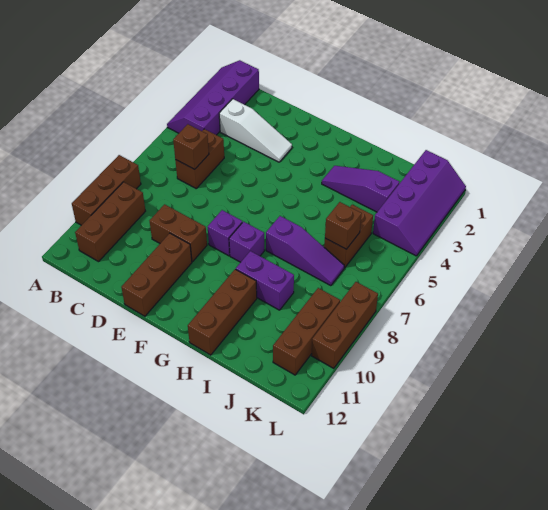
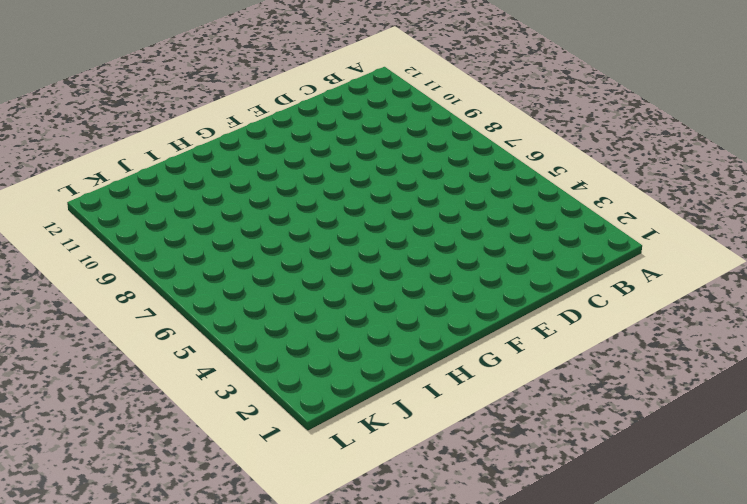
none -> purple 2x4 slope [167,60,259,135]
none -> brown 1x3 brick [72,155,141,225]
none -> brown 1x3 brick [75,182,145,262]

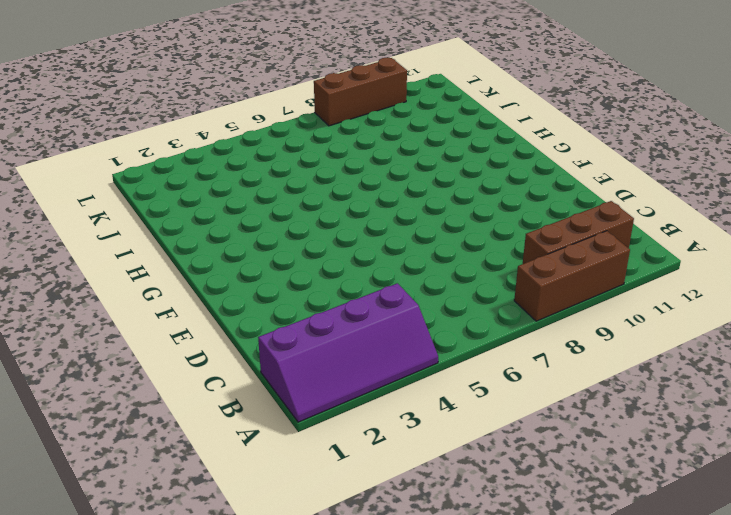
none -> white 1x3 slope [219,99,292,162]
none -> brown 1x2 brick [175,129,224,188]
none -> brown 1x2 brick [150,204,207,262]

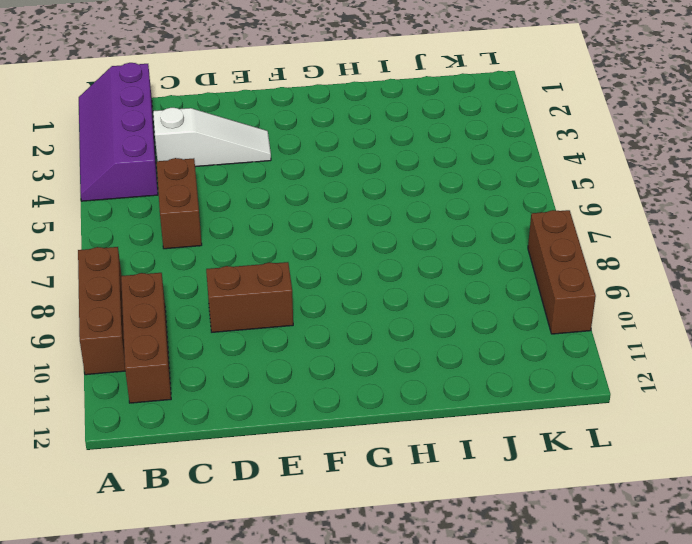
none -> brown 1x3 brick [121,233,192,316]
none -> purple 1x1 brick [208,210,242,256]
none -> purple 1x1 brick [229,222,264,262]

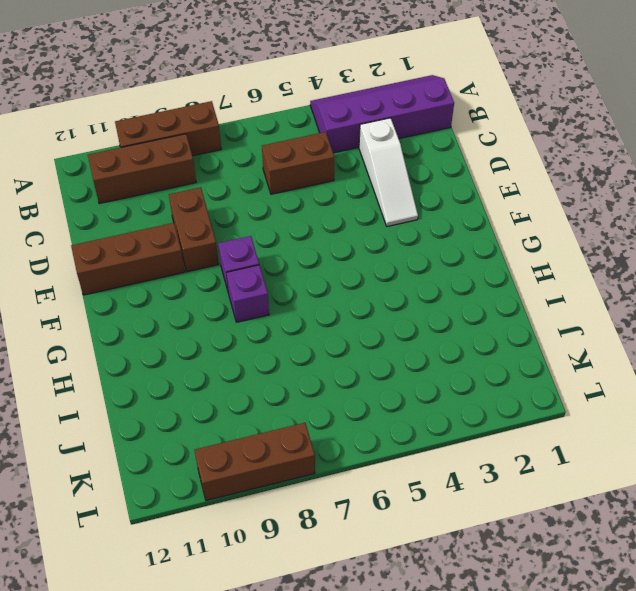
none -> purple 1x3 slope [322,166,399,212]
none -> purple 1x3 slope [266,216,344,286]
none -> purple 1x2 brick [236,251,294,310]

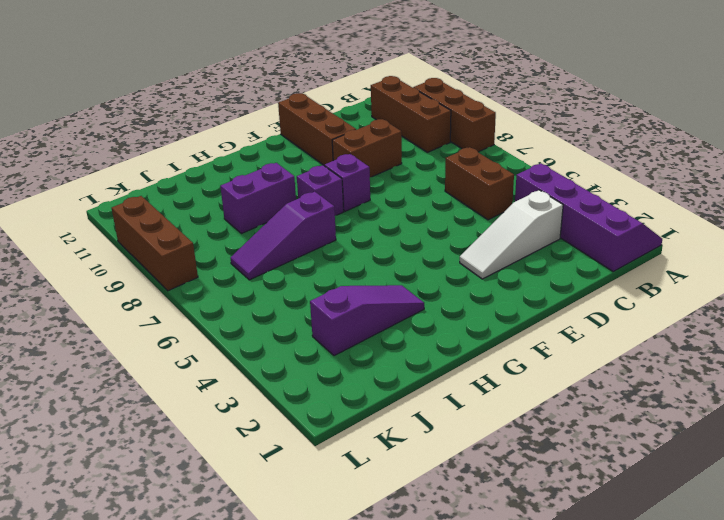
none -> brown 1x3 brick [188,269,257,355]
none -> brown 1x2 brick [324,205,373,268]
none -> purple 2x4 slope [373,150,466,256]

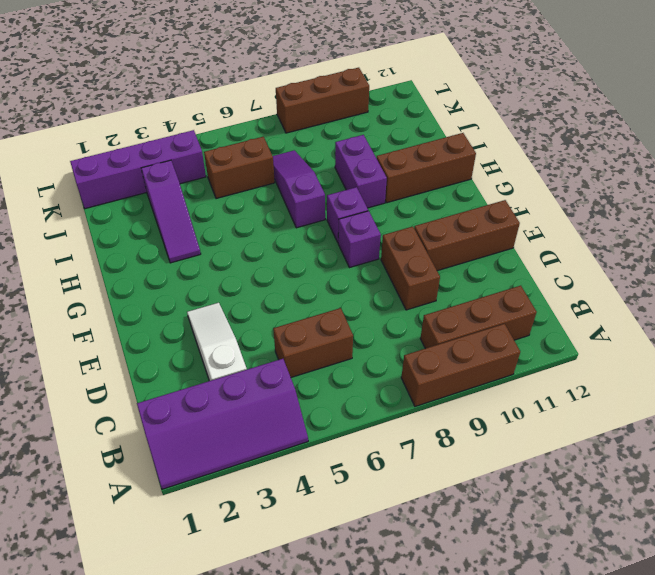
none -> brown 1x3 brick [273,288,340,375]
none -> brown 1x1 brick [173,124,209,169]
none -> brown 1x1 brick [325,202,362,249]

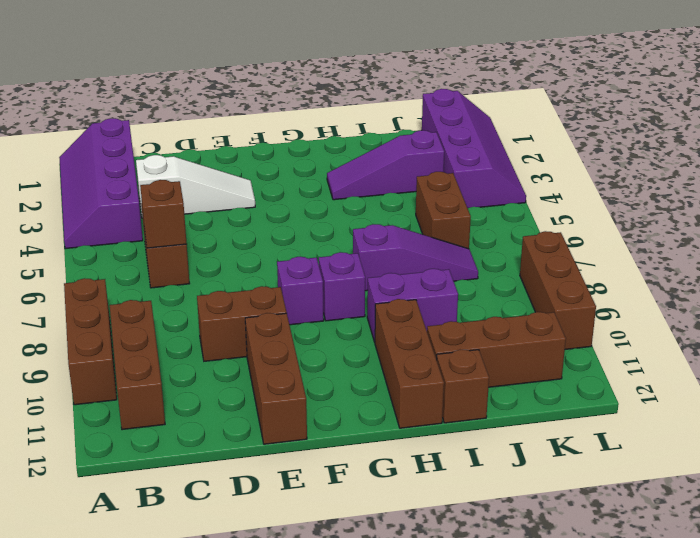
brown 1x3 brick [427,312,566,387] -> brown 1x3 brick turned to [273,288,340,375]
brown 1x1 brick [437,350,489,423] -> brown 1x1 brick moved to [325,202,362,249]

